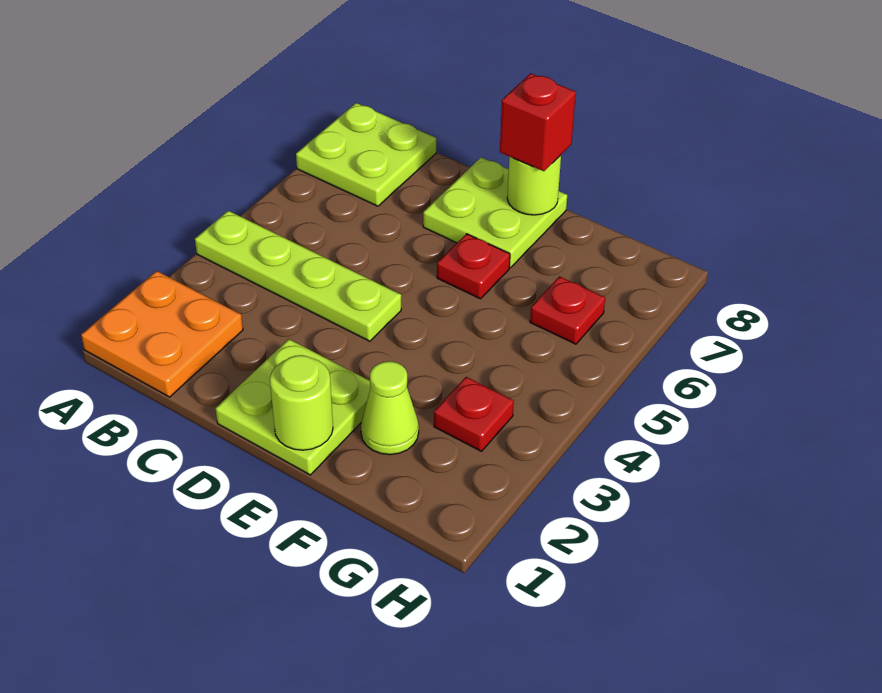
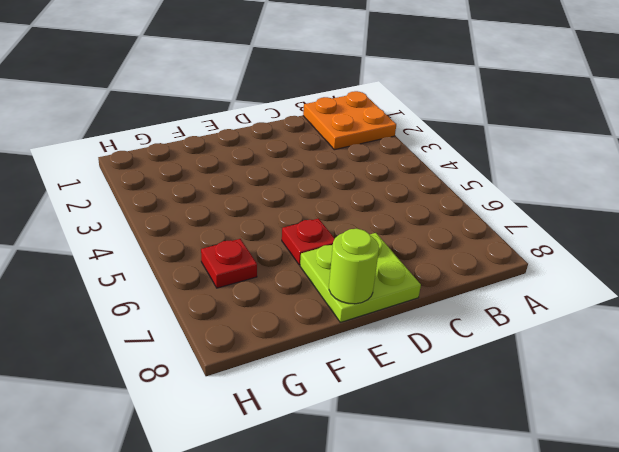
none -> lime 1x4 plate [195,211,401,341]
none -> lime 2x2 plate [296,103,436,206]
none -> lime 2x2 plate [215,339,371,475]

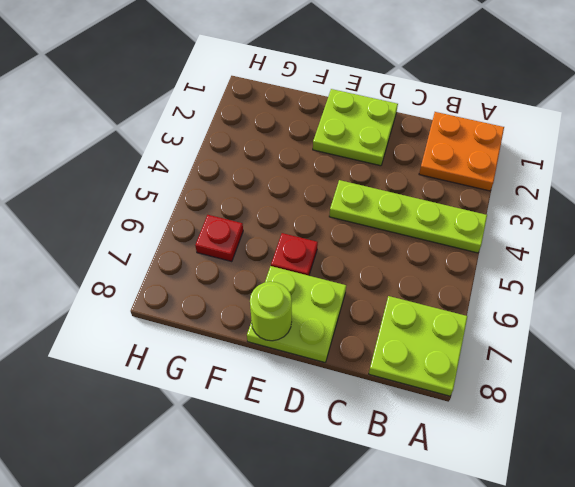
none -> lime 1x1 cone [361,361,419,455]
none -> red 1x1 plate [434,377,514,451]
none -> lime 1x1 round brick [270,355,333,450]

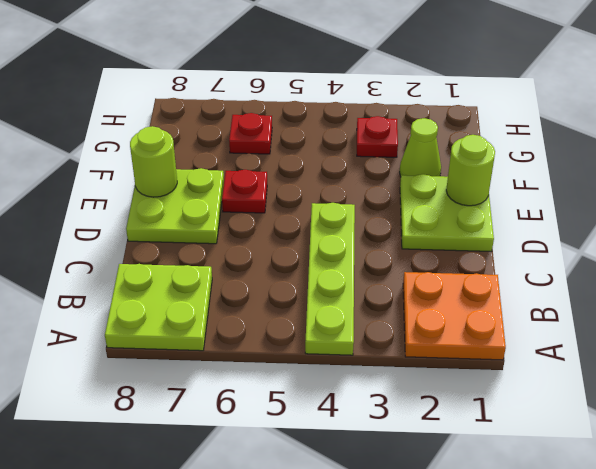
none -> red 1x1 brick [500,73,576,171]

